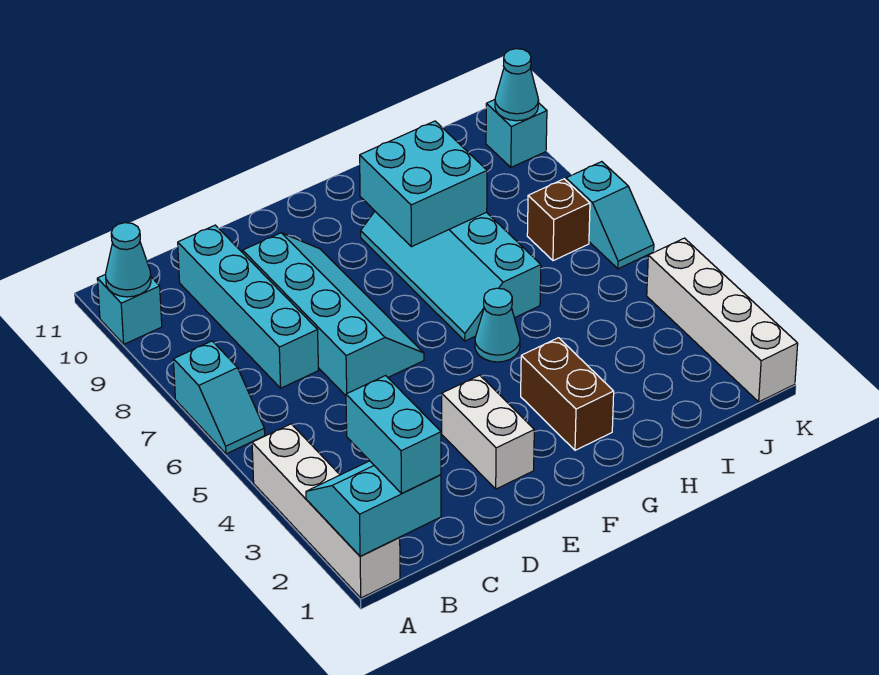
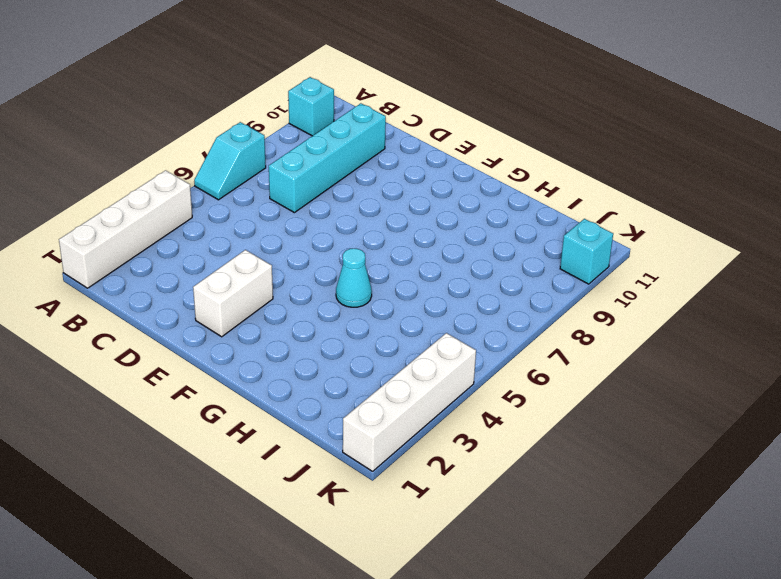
none -> cyan 2x4 slope [243,233,424,396]
none -> brown 1x2 brick [521,338,614,450]
none -> cyan 2x4 slope [361,212,541,341]

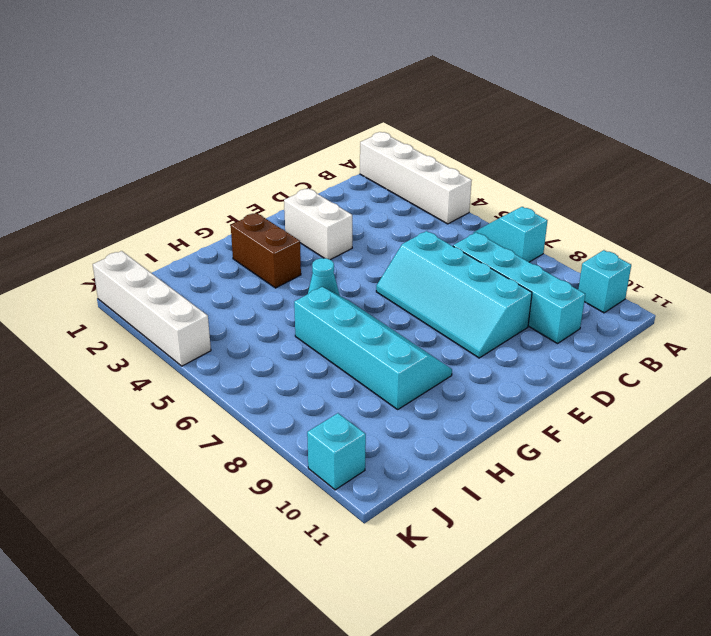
none -> brown 1x1 brick [527,179,590,261]
none -> cyan 1x2 slope [566,162,654,269]
none -> cyan 2x2 slope [306,461,441,556]

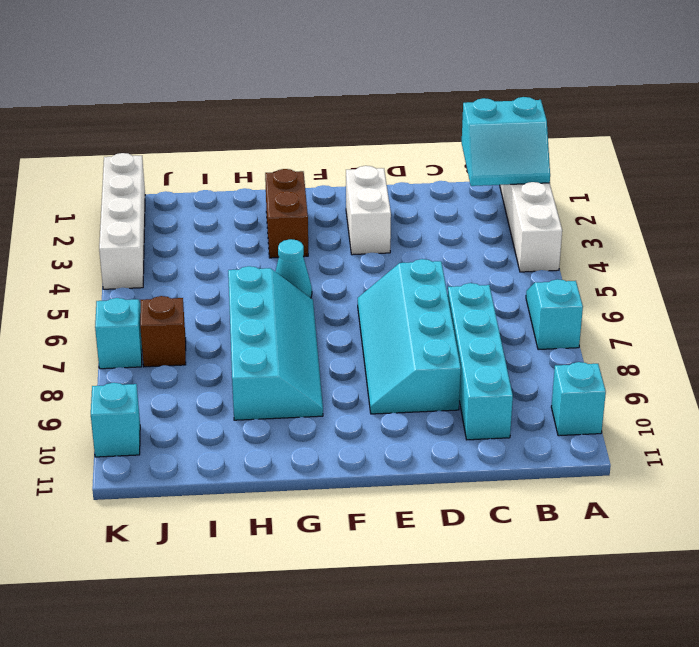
none -> cyan 1x1 cone [105,223,151,297]
none -> cyan 2x2 brick [360,121,487,247]
none -> cyan 1x1 cone [495,49,539,121]

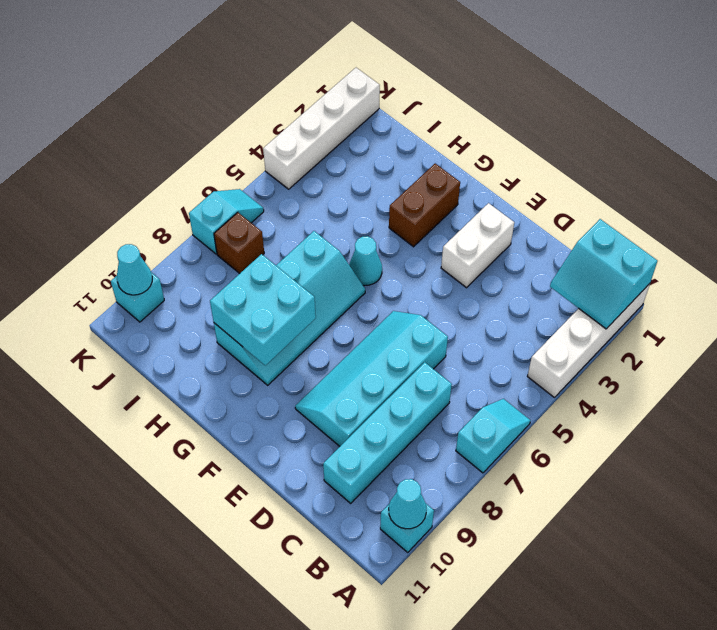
none -> cyan 1x2 brick [346,376,441,493]

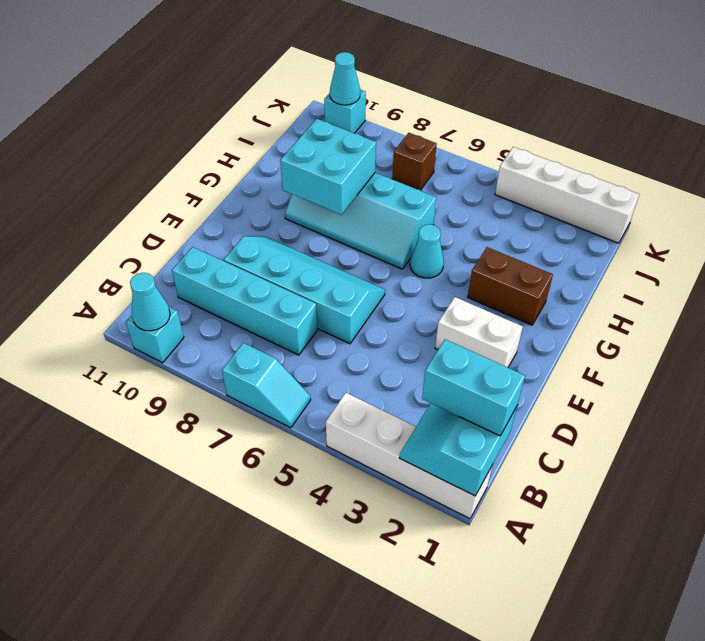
none -> cyan 1x2 slope [566,162,654,269]

